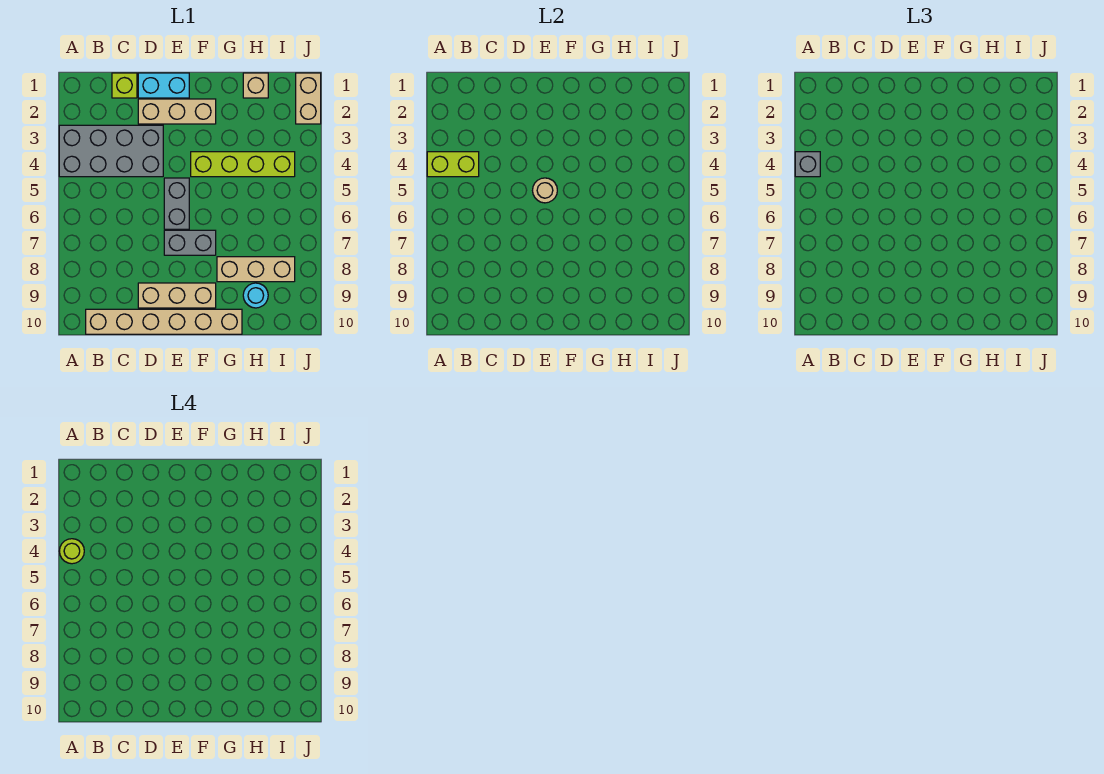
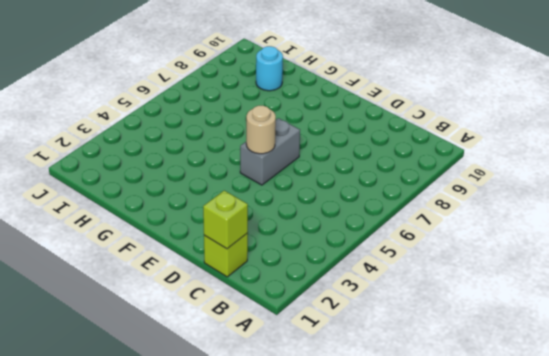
lime 1x1 brick [203,191,248,249] -> none
none -> grey 2x4 brick [59,125,163,177]
none -> tan 1x6 brick [86,309,242,334]
none -> cyan 1x2 brick [138,73,189,98]

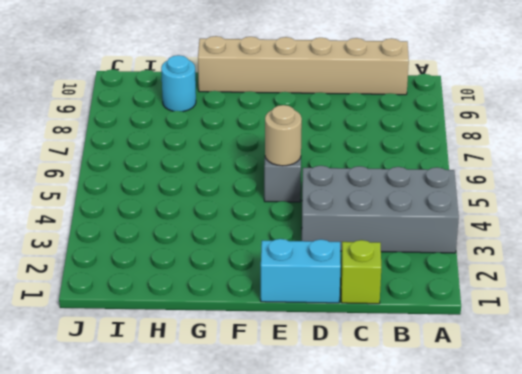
none -> tan 1x3 brick [138,99,216,124]
none -> tan 1x3 brick [138,283,216,308]
none -> grey 1x2 brick [164,230,216,255]

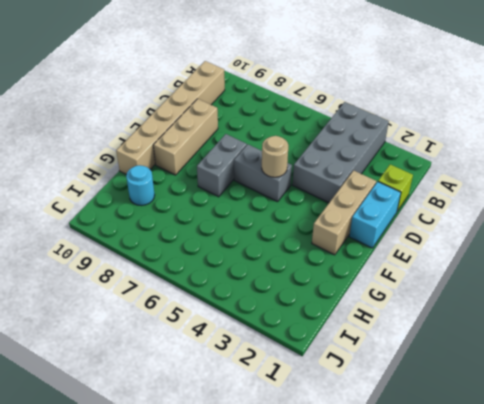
none -> lime 1x4 brick [191,152,295,177]
none -> tan 1x3 brick [217,257,295,282]
none -> tan 1x1 brick [243,73,268,98]

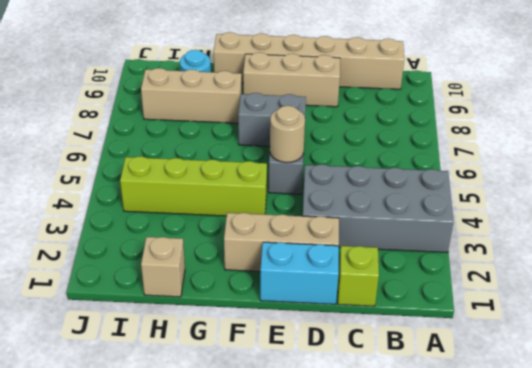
none -> tan 1x2 brick [296,73,321,124]
none -> lime 1x2 brick [427,152,479,177]
none -> grey 1x1 brick [795,152,820,177]

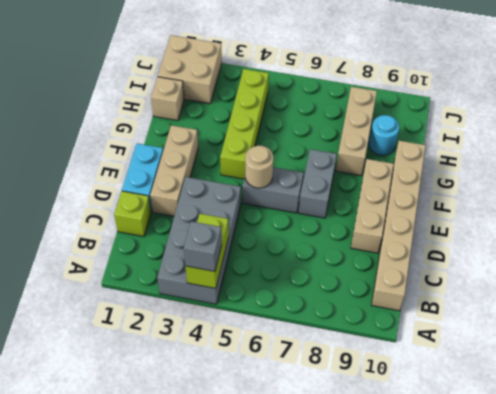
tan 2x2 brick [158,35,222,104] -> tan 1x2 brick [296,73,321,124]
none -> lime 1x1 round brick [59,539,84,564]

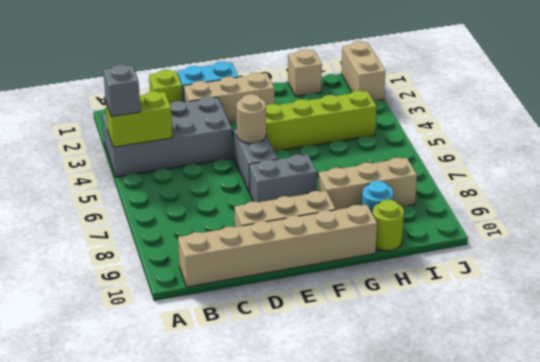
lime 1x1 round brick [373,200,404,251] -> lime 1x1 round brick moved to [59,539,84,564]

